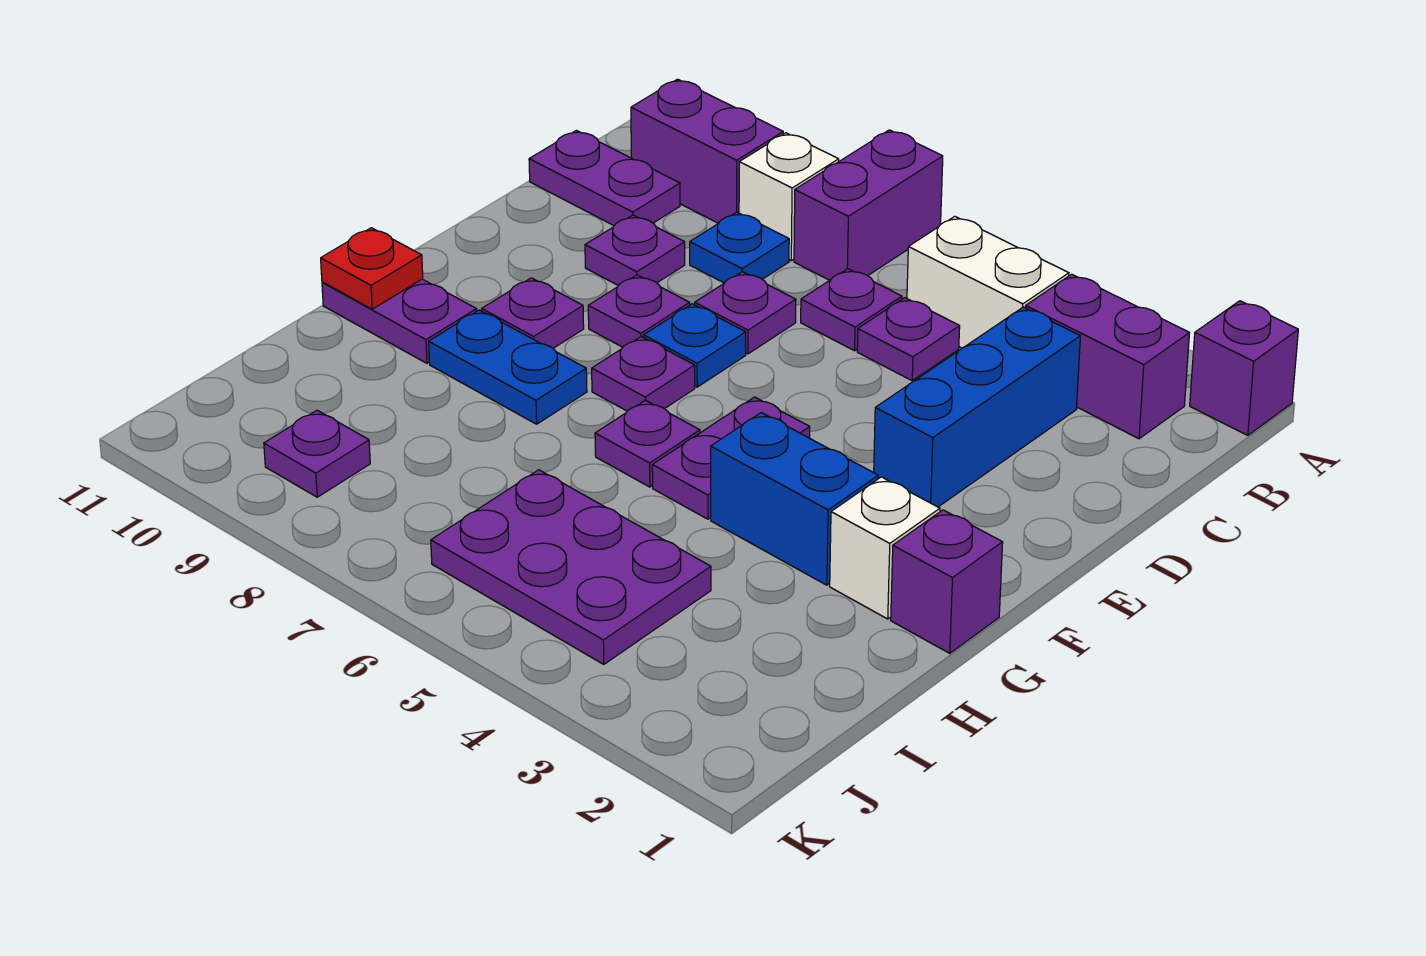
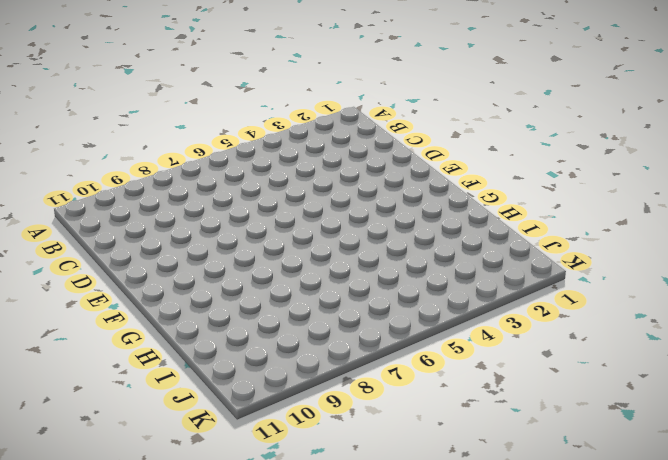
none -> purple 1x1 brick [1190,301,1298,435]
none -> purple 1x2 brick [794,130,943,280]
none -> purple 1x2 brick [1026,274,1189,439]

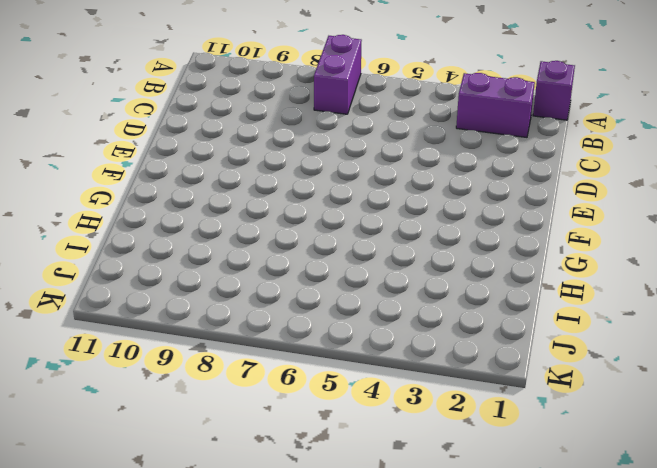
none -> white 1x2 brick [907,216,1069,348]
none -> white 1x1 brick [739,133,839,260]
none -> purple 1x2 brick [631,79,783,223]

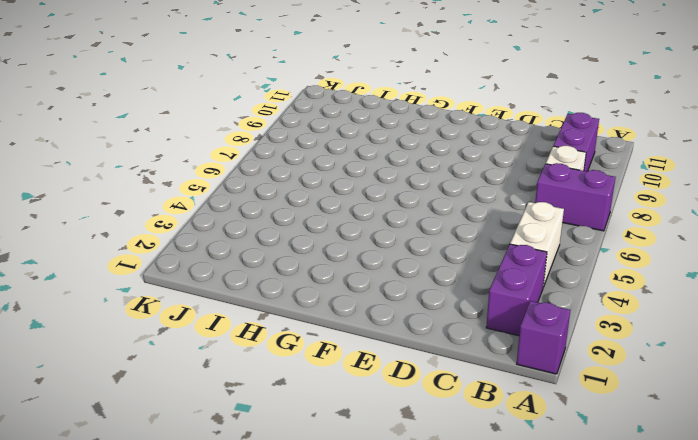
none -> blue 1x3 brick [874,307,1080,507]
none -> purple 1x1 plate [857,298,960,381]
none -> purple 1x1 plate [801,269,902,351]

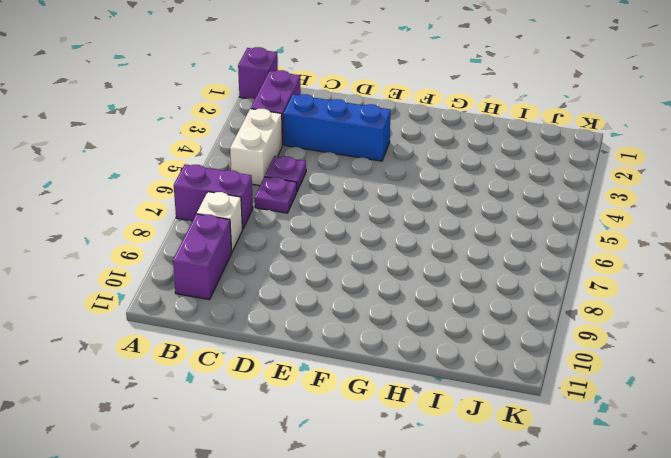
none -> blue 1x1 plate [690,212,789,283]
none -> purple 1x2 plate [529,130,680,226]
none -> purple 1x1 plate [695,272,796,354]

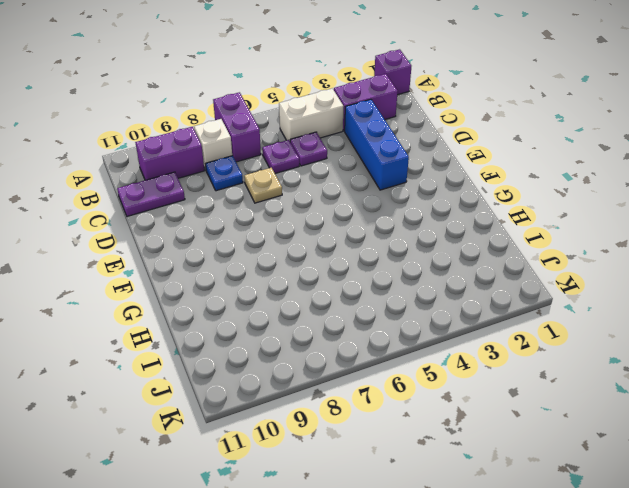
tan 1x1 plate [244,168,282,203] -> purple 1x1 plate [695,272,796,354]
none -> purple 1x1 plate [585,215,685,286]
none -> blue 1x1 plate [644,304,746,387]
none -> purple 1x1 plate [588,275,690,347]

